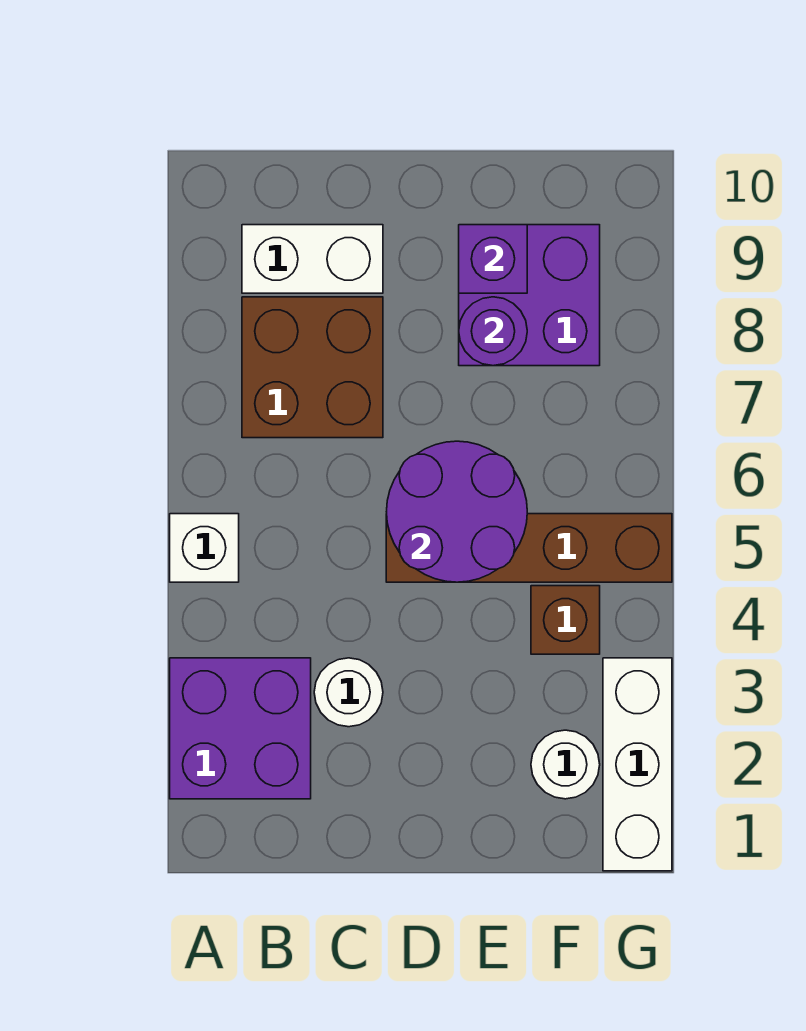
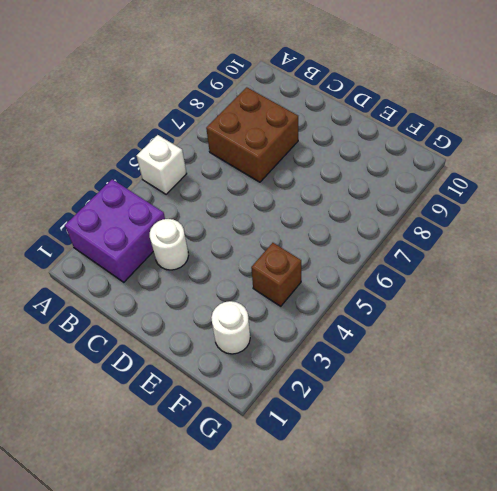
none -> white 1x2 brick [242,225,383,293]
none -> brown 1x4 brick [386,514,672,582]
none -> purple 2x2 brick [459,225,600,366]

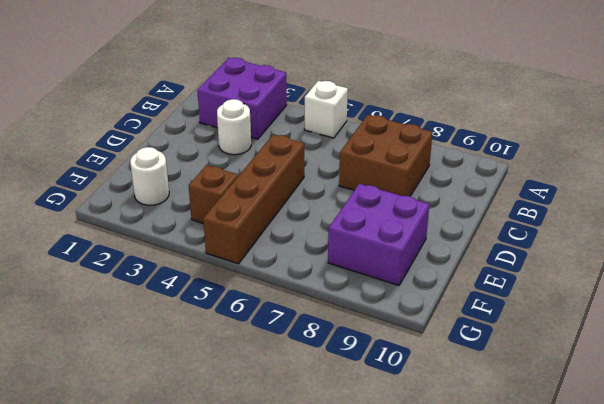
none -> white 1x2 brick [242,225,383,293]
none -> white 1x3 brick [603,658,672,871]
none -> purple 2x2 round brick [386,441,527,582]

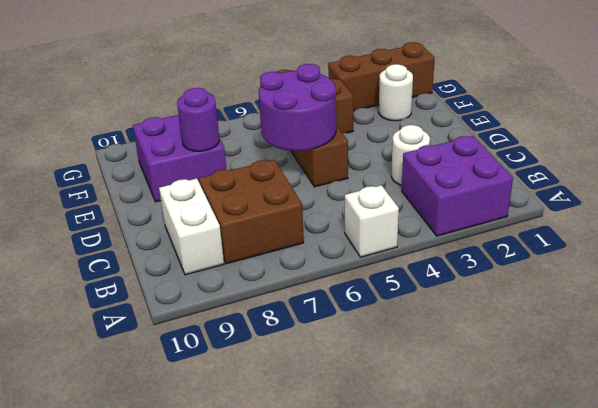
brown 1x3 brick [328,42,435,111] -> white 1x3 brick [603,658,672,871]
none -> purple 1x1 brick [459,225,527,293]

